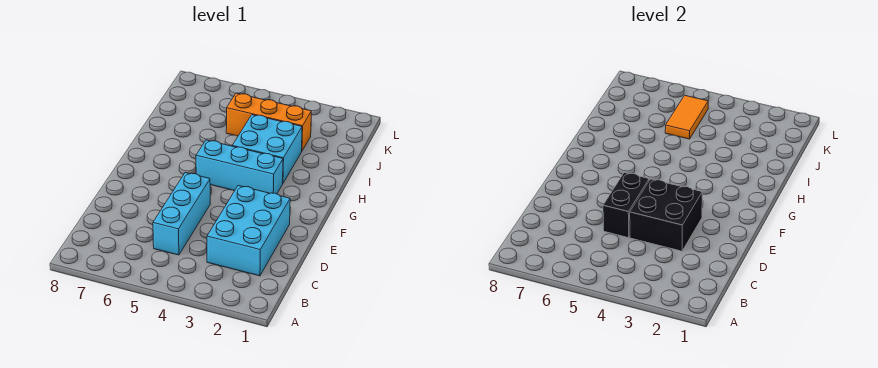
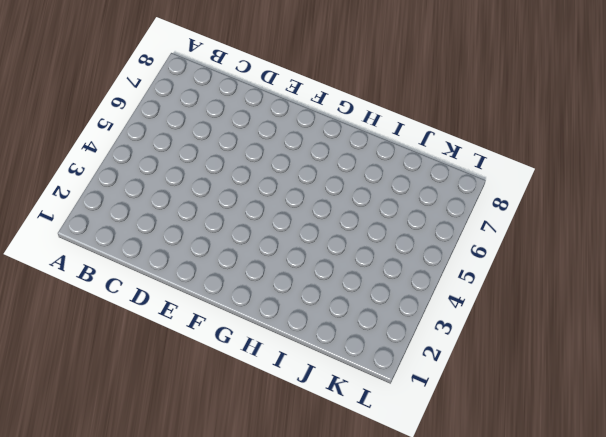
none -> cyan 2x3 brick [207,186,290,276]
none -> cyan 1x3 brick [153,173,210,255]

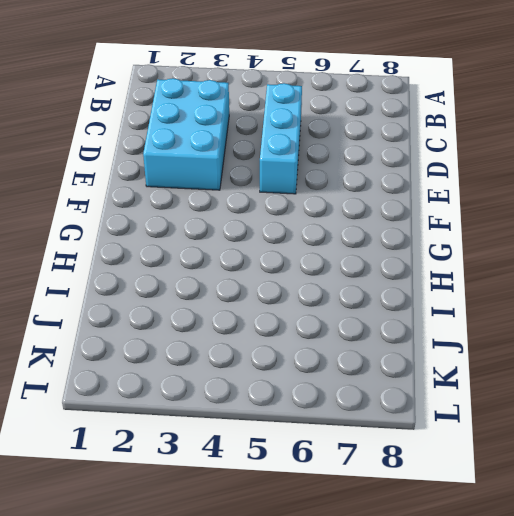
none -> cyan 1x3 brick [196,140,283,194]
none -> cyan 2x2 brick [233,115,302,183]

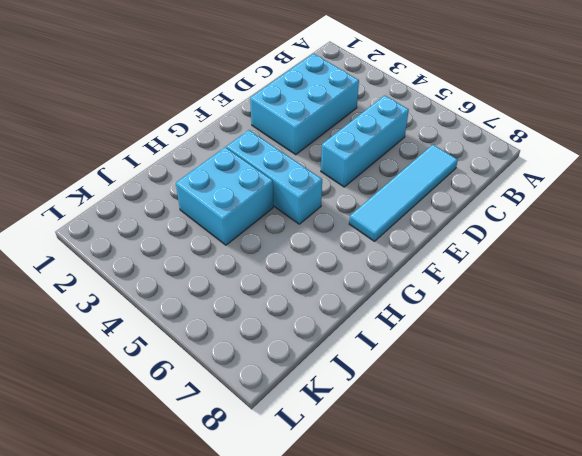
cyan 1x4 tile [349,145,458,241] -> none
none -> orange 1x3 brick [226,93,311,151]
none -> black 2x2 brick [630,179,702,251]

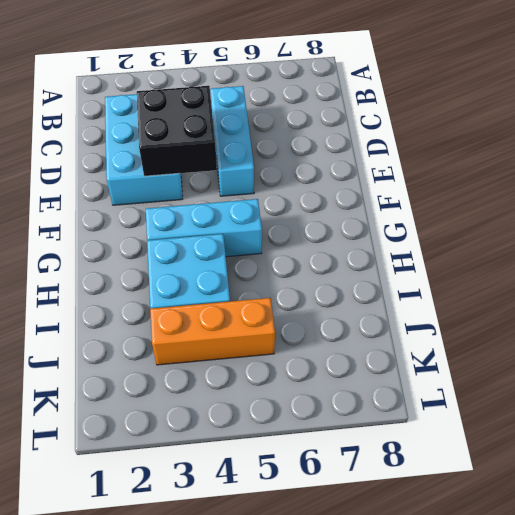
none -> black 1x2 brick [603,173,649,238]
none -> orange 1x2 tile [665,95,708,139]

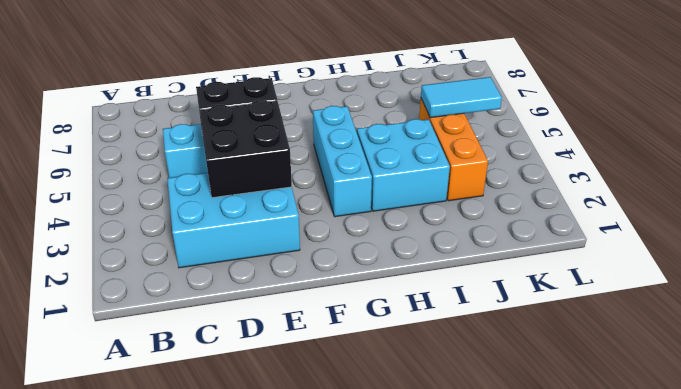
cyan 1x2 tile [421,77,502,118] -> orange 1x2 tile [665,95,708,139]

